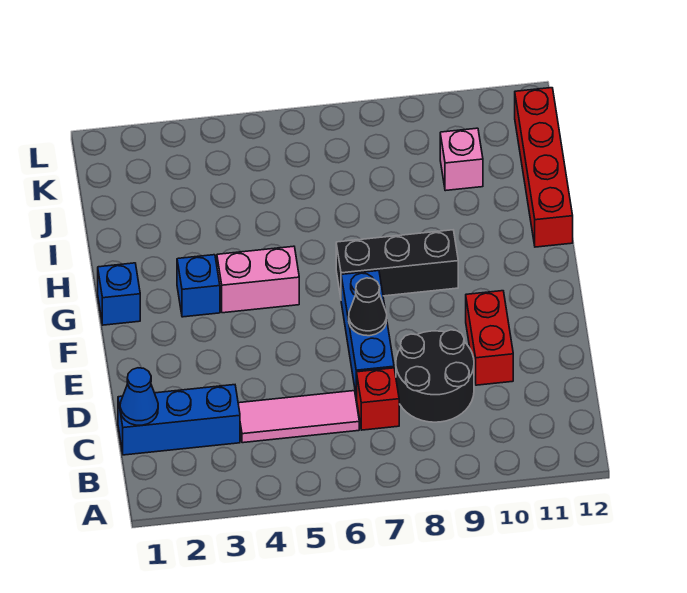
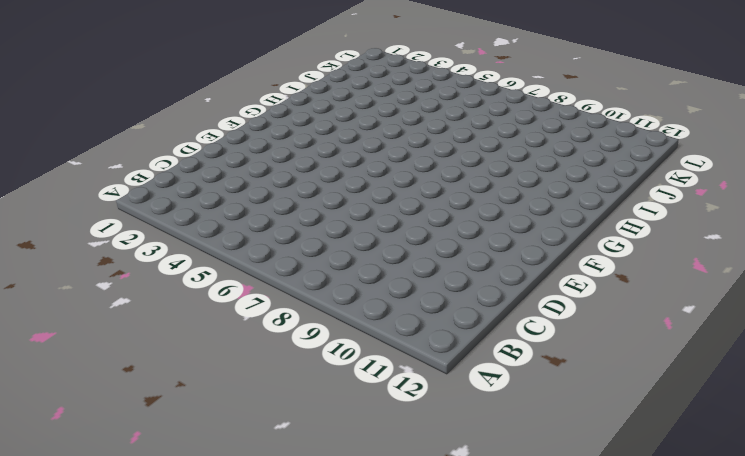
none -> blue 1x3 brick [118,385,240,455]
none -> pink 1x3 tile [238,391,359,443]
none -> red 1x1 brick [357,368,399,430]

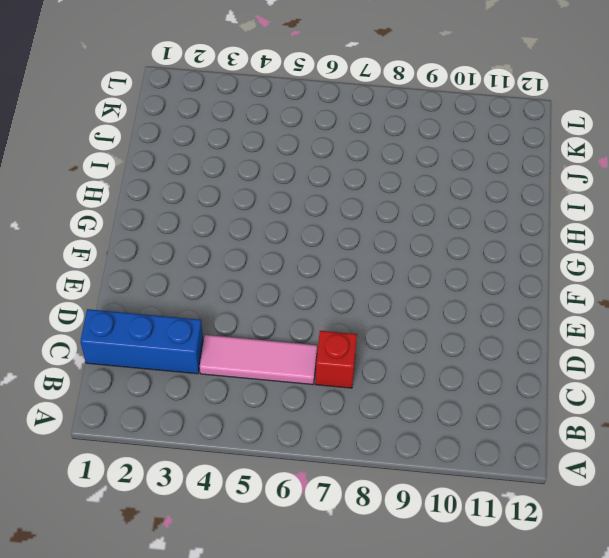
none -> black 2x2 round brick [396,330,474,422]
none -> blue 1x3 brick [341,271,394,397]
none -> red 1x2 brick [466,291,513,385]

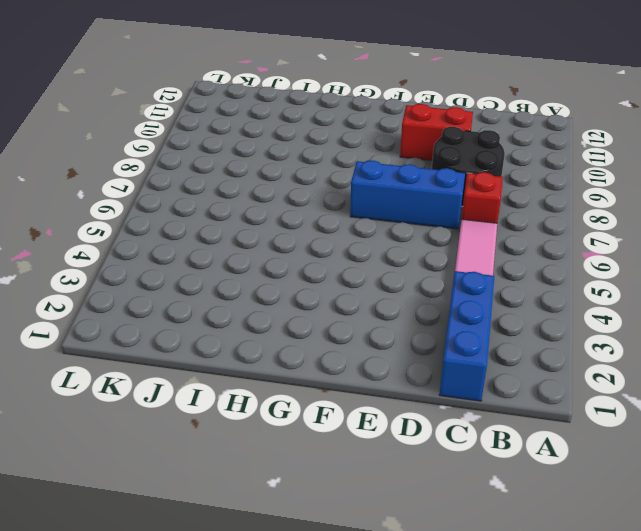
none -> blue 1x1 brick [98,263,140,325]
none -> blue 1x1 brick [177,255,220,317]
none -> pink 1x2 brick [217,246,299,313]

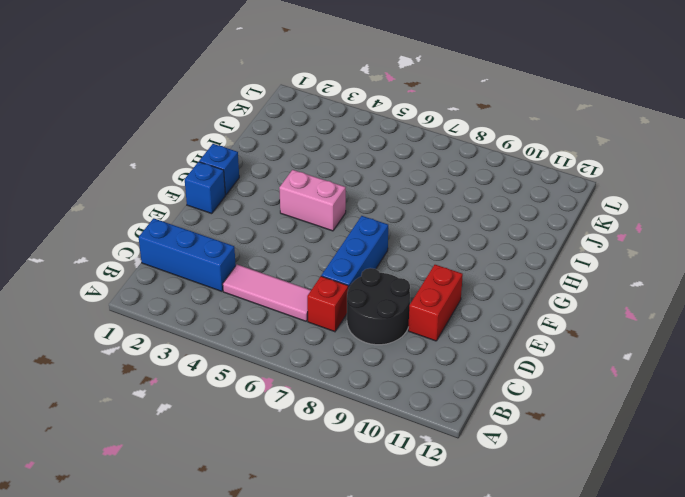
blue 1x1 brick [185,162,225,214] -> blue 1x1 brick moved to [177,255,220,317]
none -> black 1x3 brick [336,230,458,297]
none -> red 1x4 brick [515,88,573,247]
none -> pink 1x1 brick [440,128,483,191]

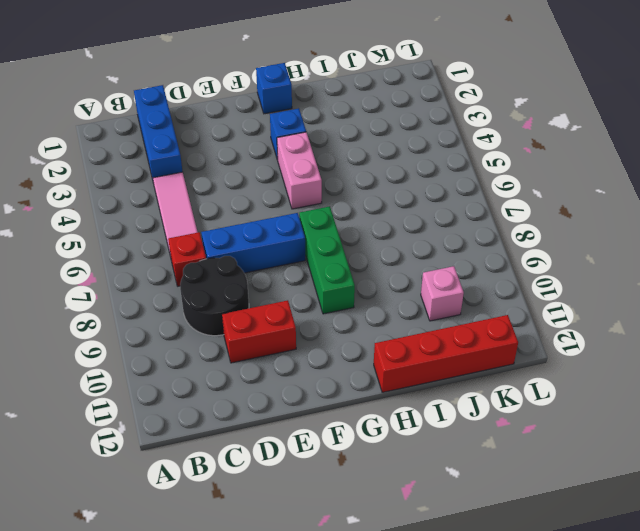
green 1x3 brick [299,206,355,314] -> black 1x3 brick [336,230,458,297]
none -> blue 1x1 cone [120,368,158,425]
none -> black 1x1 cone [349,278,387,336]

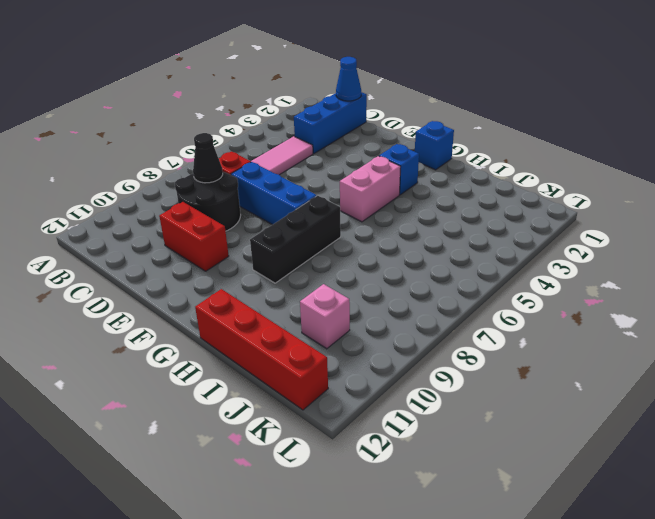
black 1x1 cone [193,133,223,183] -> black 1x1 cone moved to [349,278,387,336]

